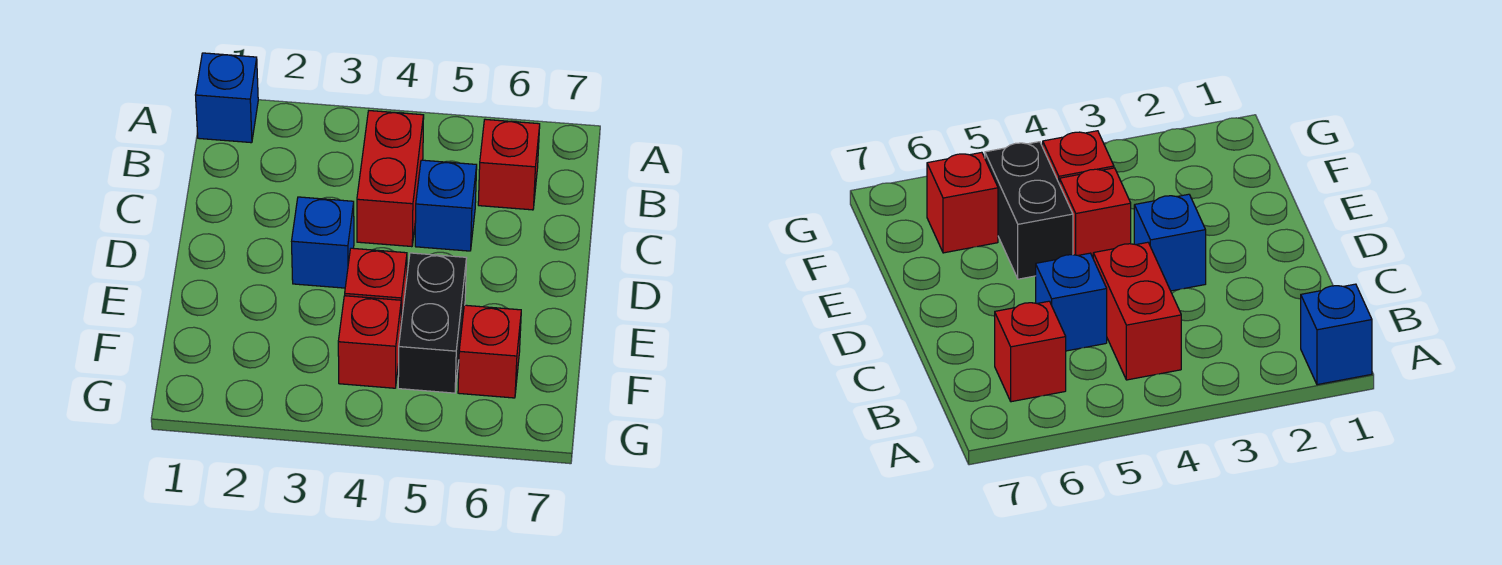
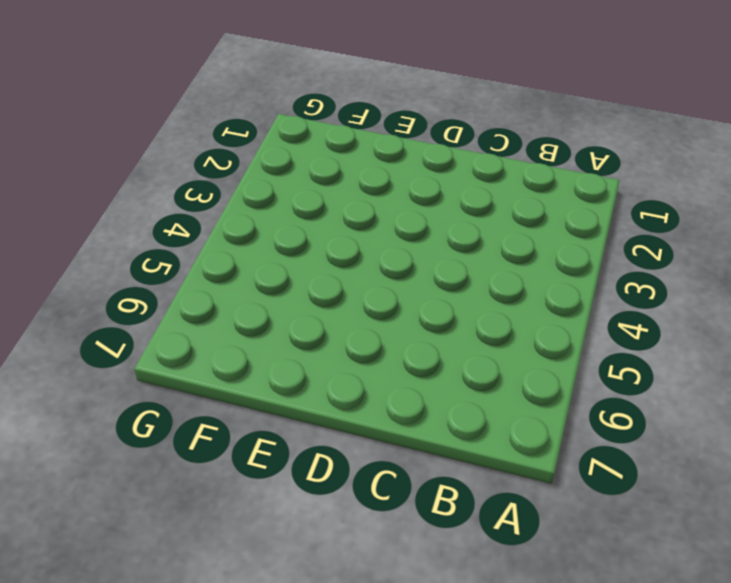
none -> blue 1x1 brick [196,53,258,143]
none -> red 1x2 brick [357,111,424,247]

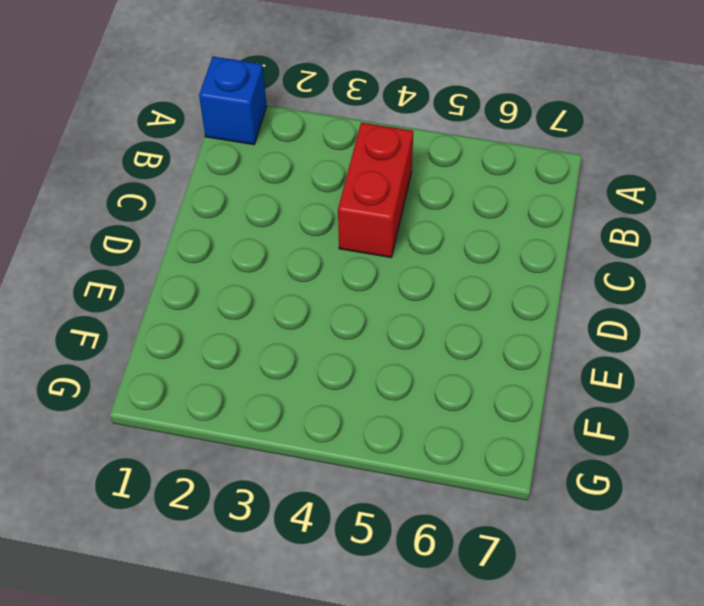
none -> red 1x1 brick [478,119,540,210]
none -> blue 1x1 brick [415,160,477,251]

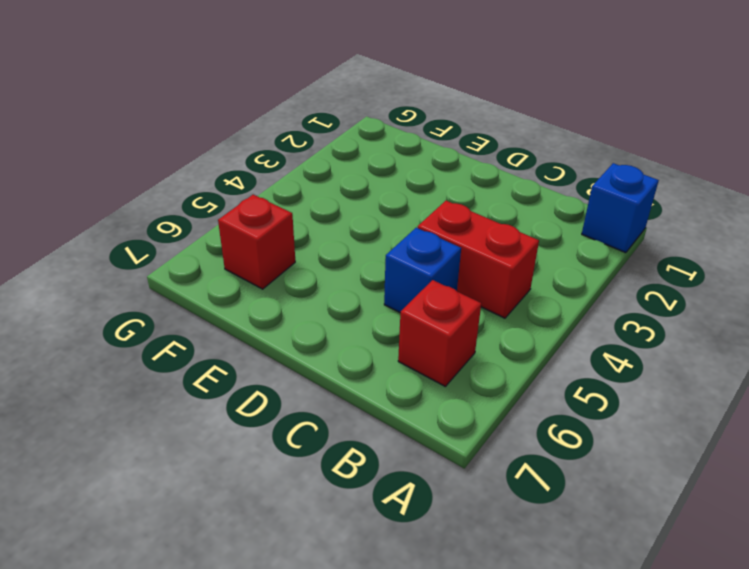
none -> blue 1x1 brick [292,197,354,288]
none -> red 1x1 brick [345,248,407,323]

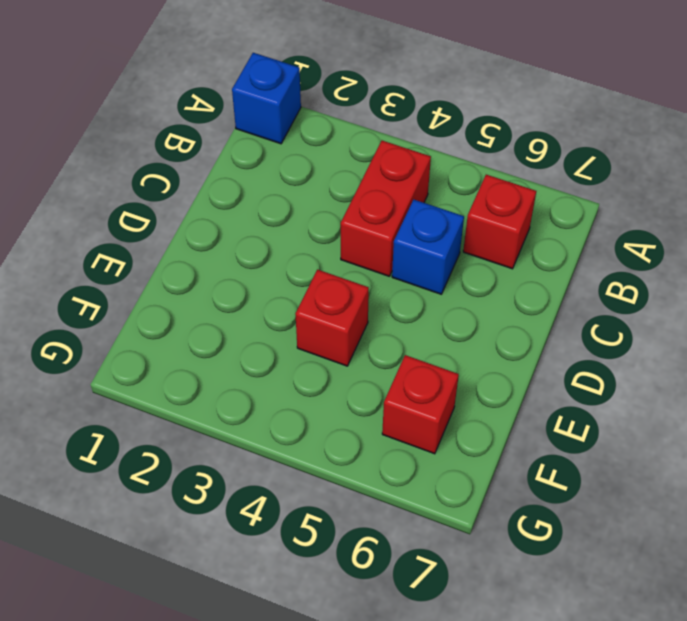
none -> blue 1x1 brick [292,197,354,288]
none -> black 1x2 brick [398,253,466,393]

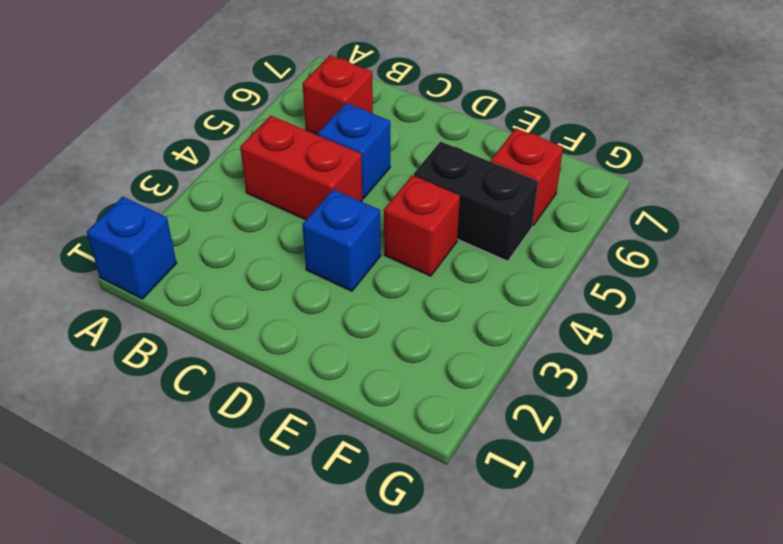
none -> red 1x1 brick [338,296,401,388]

